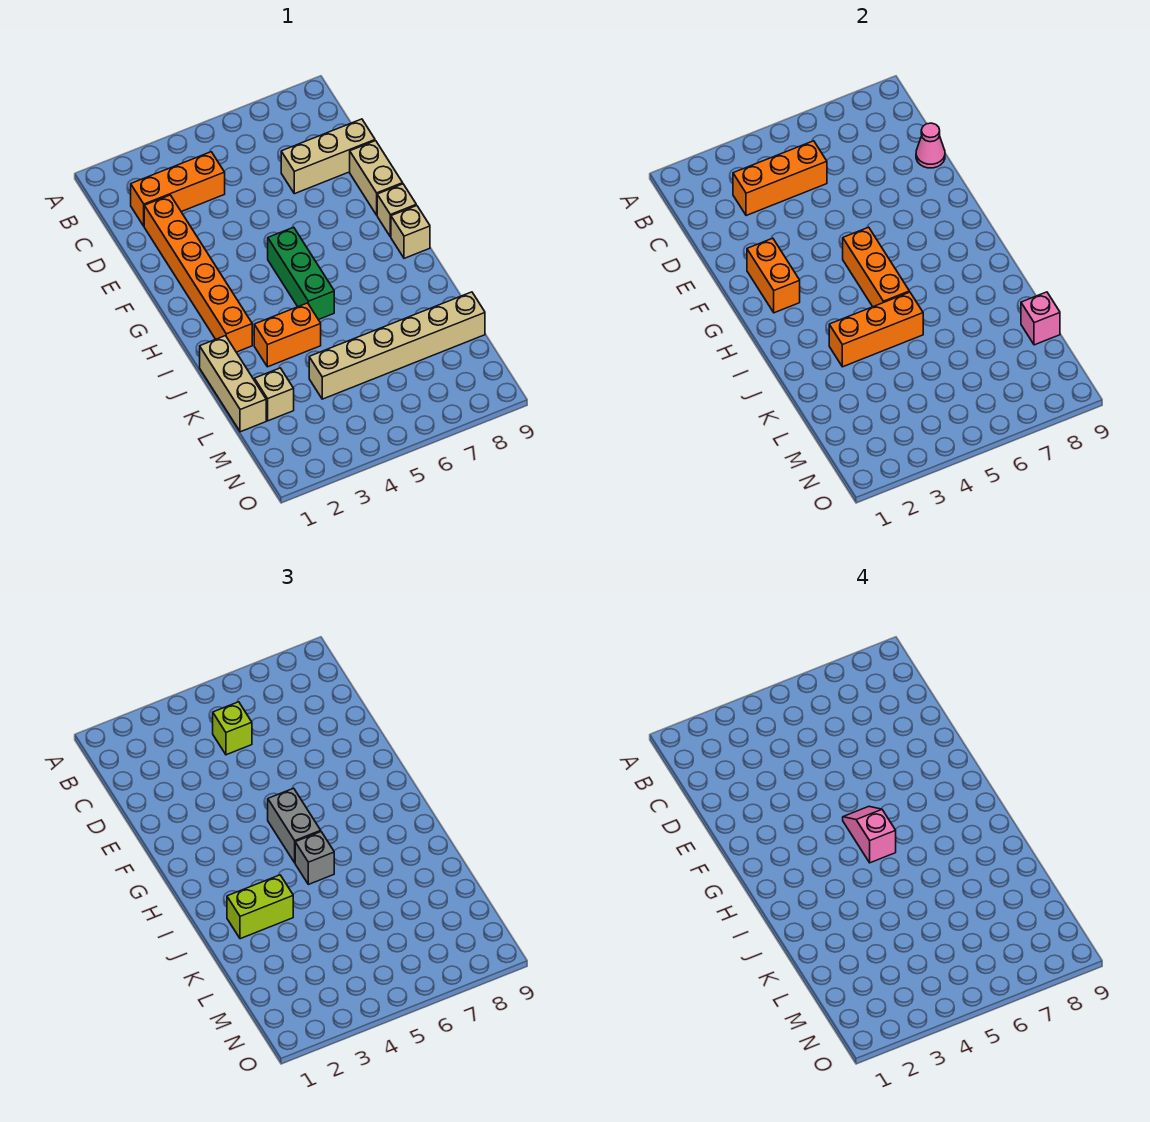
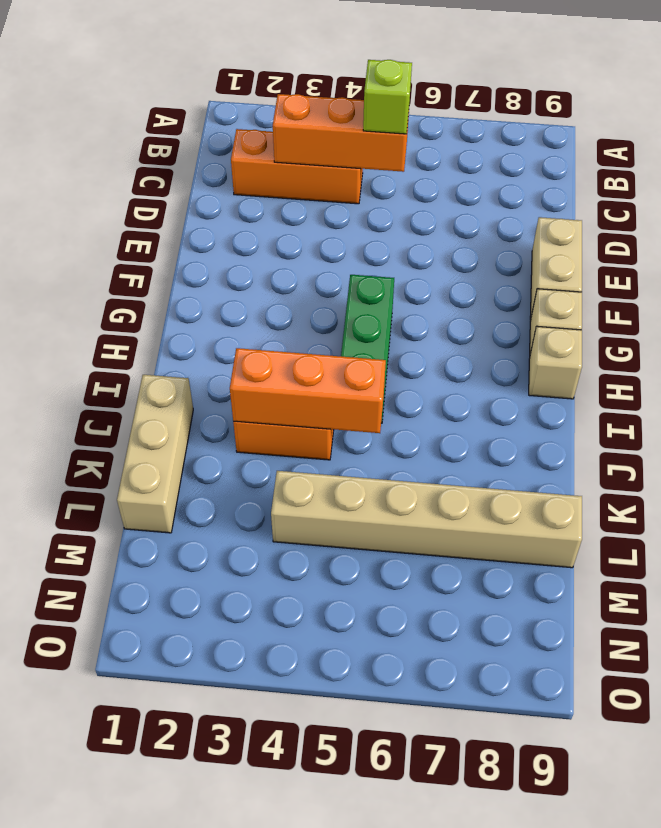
none -> orange 1x6 brick [144,195,252,352]
none -> tan 1x3 brick [281,119,375,194]
none -> tan 1x1 brick [254,368,294,421]

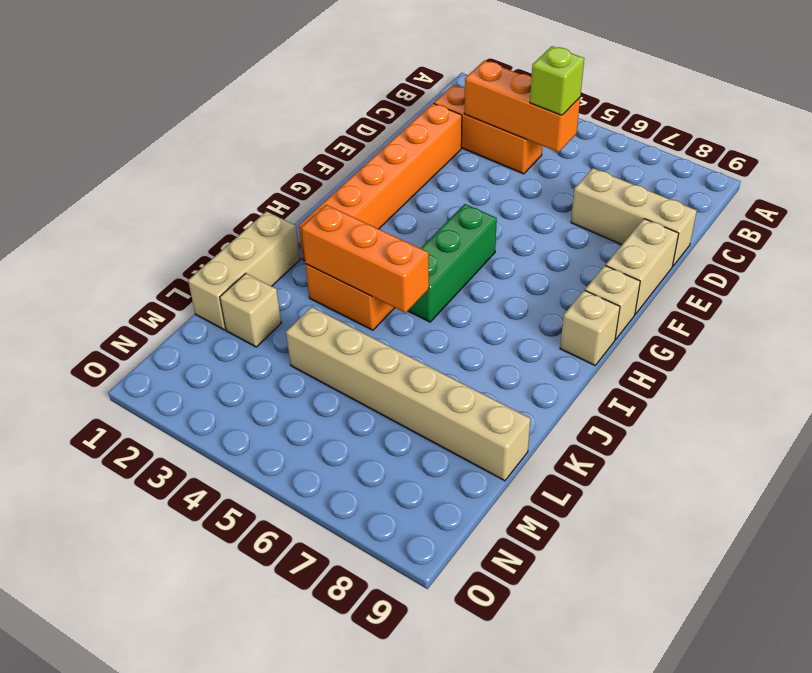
none -> pink 1x1 cone [916,123,945,168]
none -> orange 1x2 brick [747,238,800,313]
none -> orange 1x3 brick [843,227,909,307]

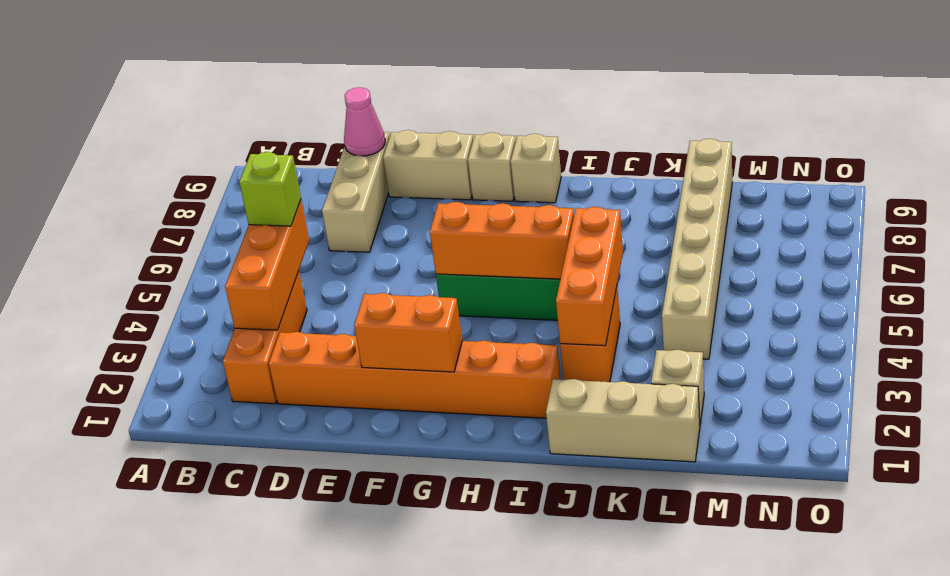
none -> pink 1x1 brick [1021,292,1060,345]
none -> grey 1x2 brick [268,788,321,863]
none -> grey 1x1 brick [295,832,334,884]

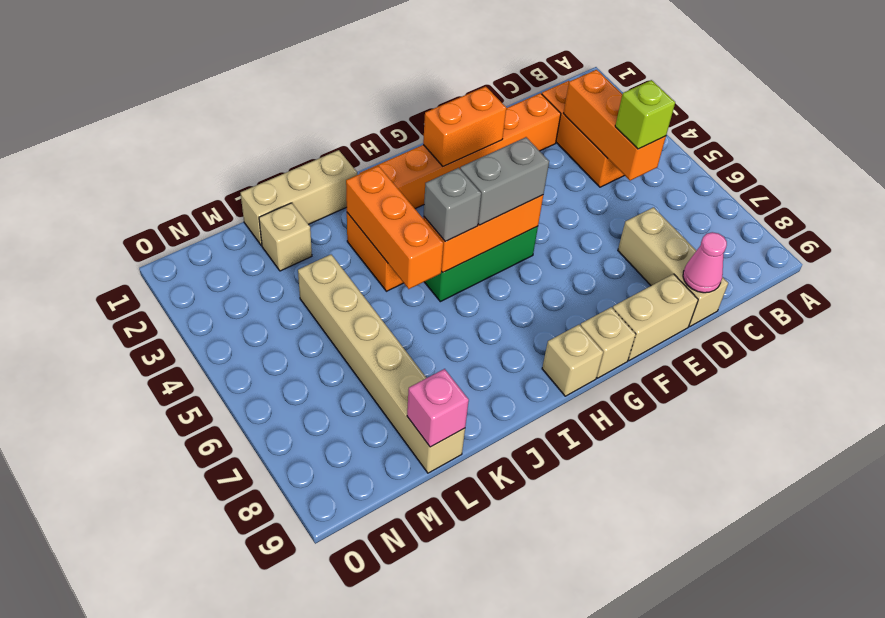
none -> lime 1x2 brick [227,875,293,939]
none -> pink 1x2 slope [843,807,896,863]

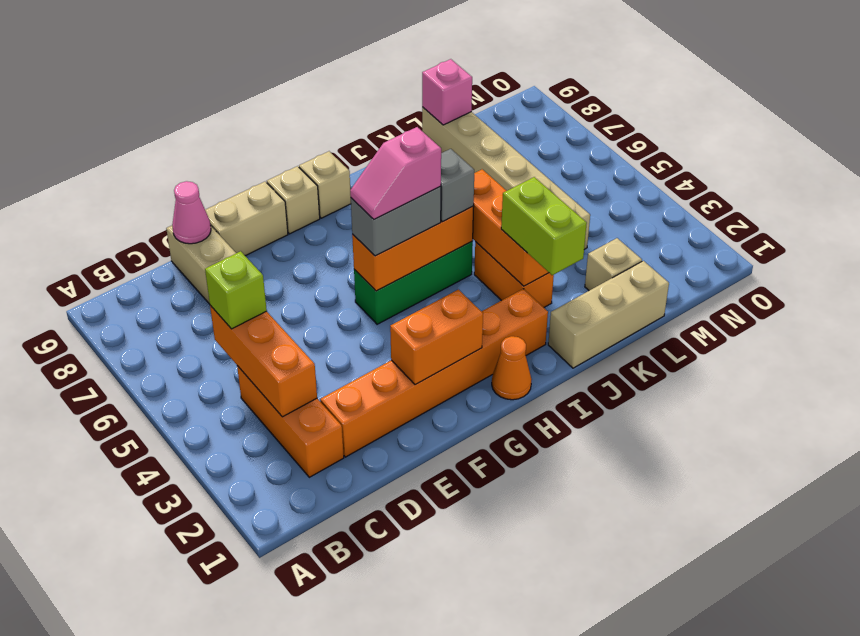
orange 1x1 cone [492,336,532,400] -> none

